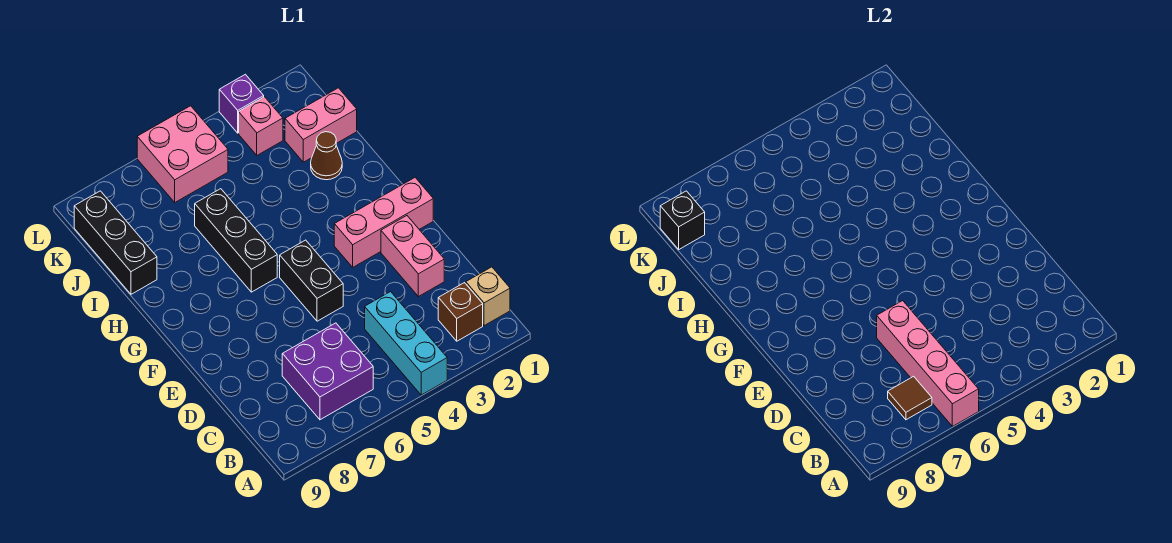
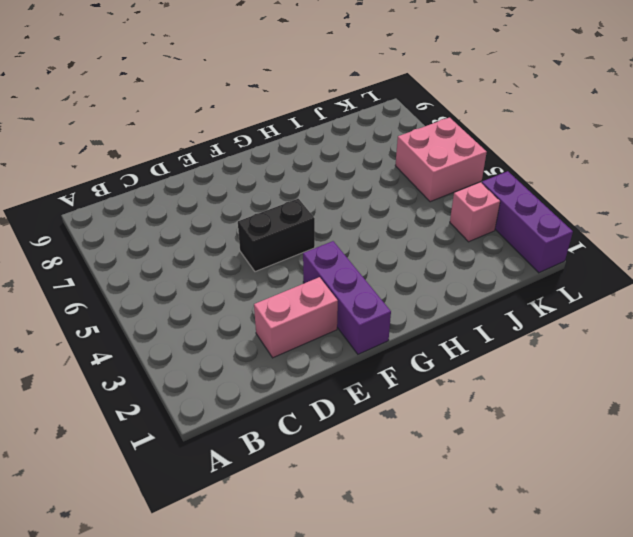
purple 1x3 brick [303,241,391,354] -> pink 1x3 brick [334,178,433,267]
purple 1x3 brick [482,171,573,273] -> purple 1x1 brick [219,74,264,133]
none -> cyan 1x3 brick [365,292,447,395]
none -> tan 1x1 brick [466,267,510,326]
none -> brown 1x1 brick [438,283,483,341]

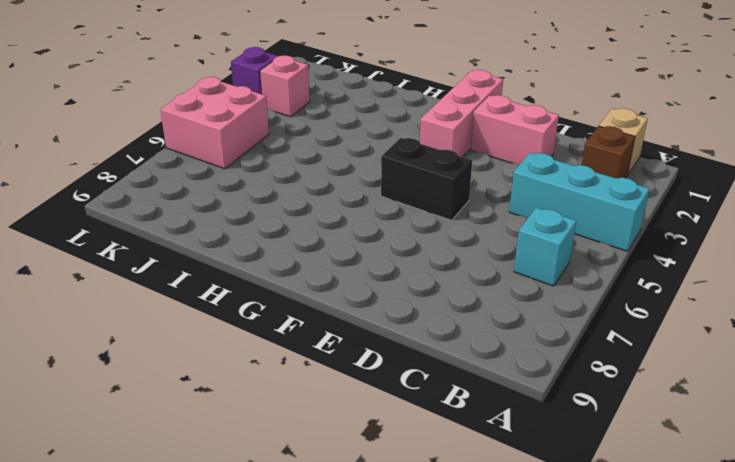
cyan 1x1 brick [514,208,577,286] -> purple 2x2 brick [282,323,373,420]
none -> black 1x3 brick [195,189,277,292]
none -> brown 1x1 cone [311,132,342,180]
none -> black 1x3 brick [74,191,157,294]

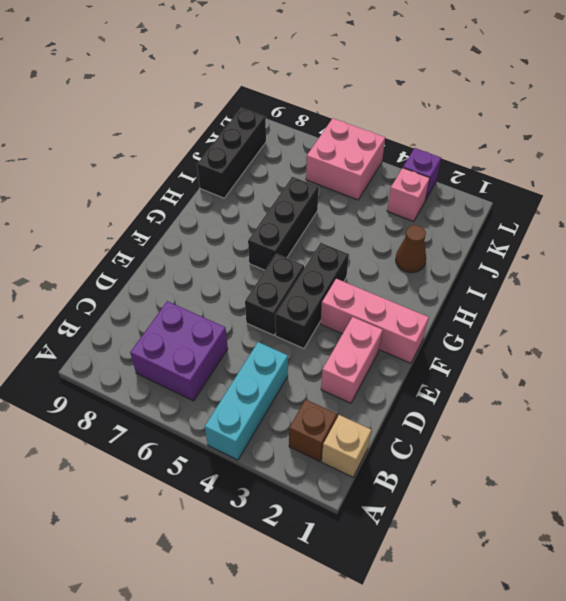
black 1x3 brick [275,243,349,349] -> none
none -> pink 1x2 brick [285,88,357,162]
none -> pink 1x4 brick [877,301,979,426]
none -> brown 1x1 tile [888,376,932,420]

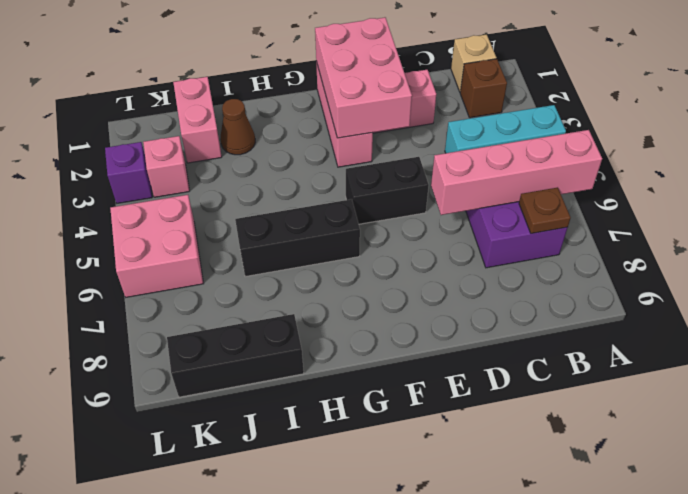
brown 1x1 plate [519,187,571,234] -> brown 1x1 tile [888,376,932,420]
pink 2x3 brick [315,17,412,138] -> none
none -> black 1x1 brick [660,191,705,249]

